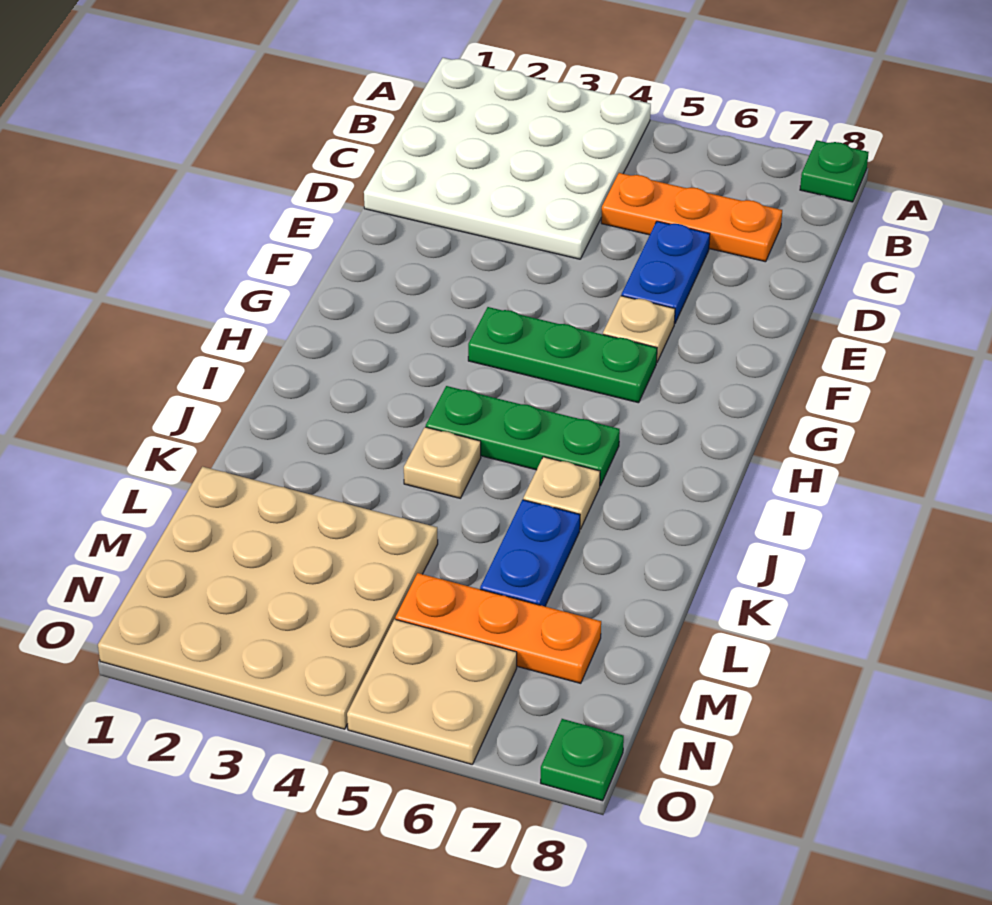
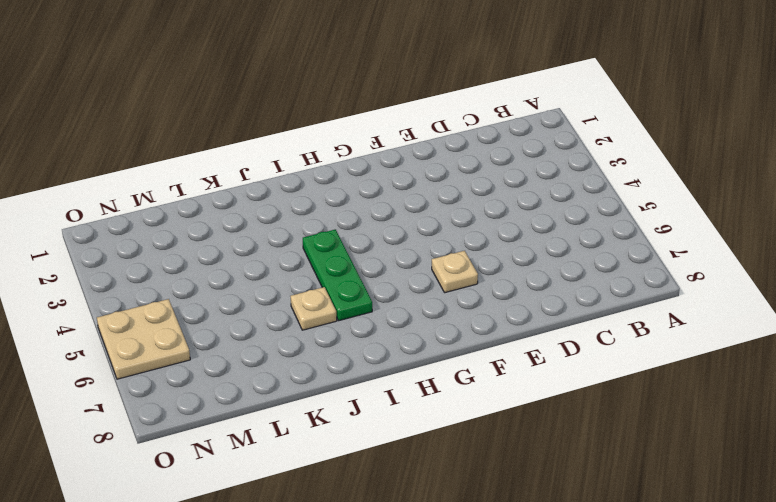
none -> white 4x4 plate [364,58,651,259]
none -> green 1x1 plate [800,140,869,202]
none -> orange 1x3 plate [601,173,782,262]

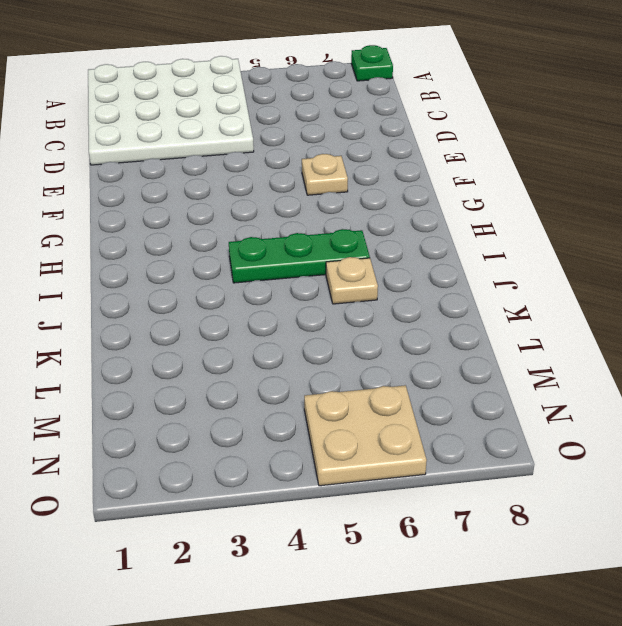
none -> orange 1x3 plate [601,173,782,262]
none -> blue 1x2 plate [621,221,710,324]
none -> green 1x3 plate [468,307,657,403]

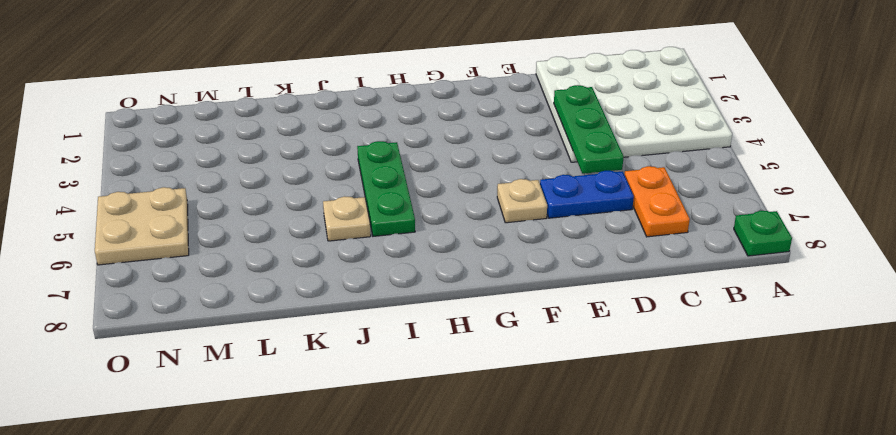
orange 1x2 plate [624,166,690,237] -> orange 1x3 plate [601,173,782,262]
green 1x3 plate [554,85,624,174] -> green 1x3 plate moved to [468,307,657,403]
none -> tan 1x1 plate [404,427,481,498]
none -> blue 1x2 plate [480,500,580,606]
none -> tan 4x4 plate [98,467,438,729]

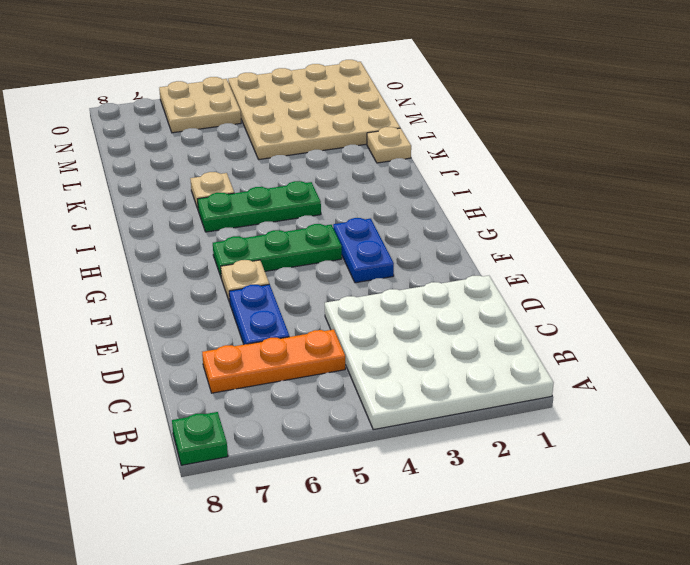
blue 1x2 plate [333,218,394,283] -> blue 1x2 plate moved to [480,500,580,606]
tan 1x1 plate [367,127,411,163] -> tan 1x1 plate moved to [404,427,481,498]
none -> orange 1x3 plate [395,573,601,683]
none -> green 1x1 plate [541,719,624,801]

